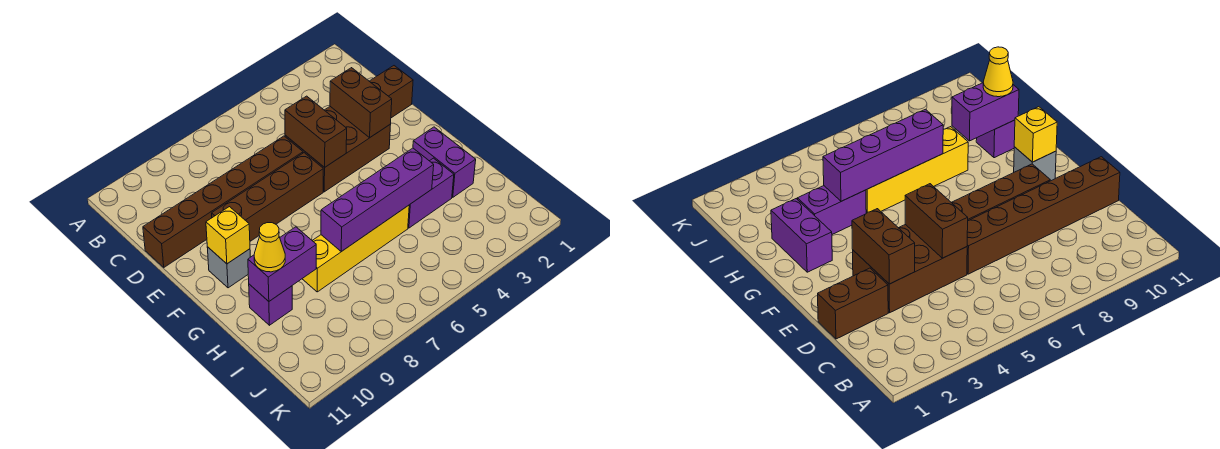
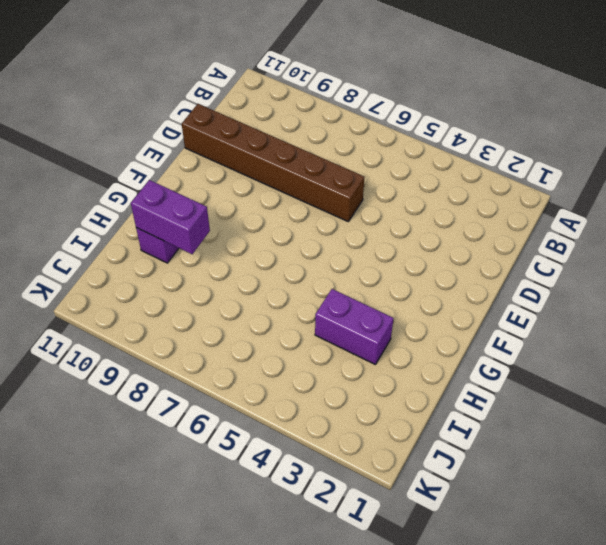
none -> brown 1x2 brick [369,66,413,118]
none -> brown 2x3 brick [285,107,391,192]
none -> brown 1x4 brick [212,153,323,241]

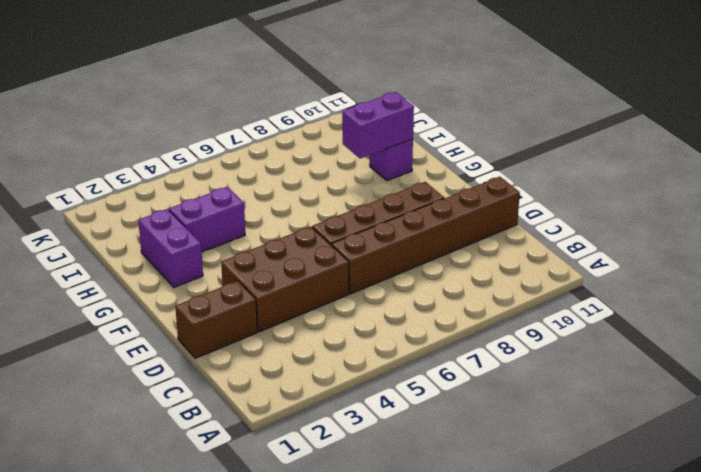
none -> grey 1x1 brick [207,247,250,288]
none -> yellow 1x4 brick [302,205,409,292]
none -> brown 1x2 brick [330,68,392,138]

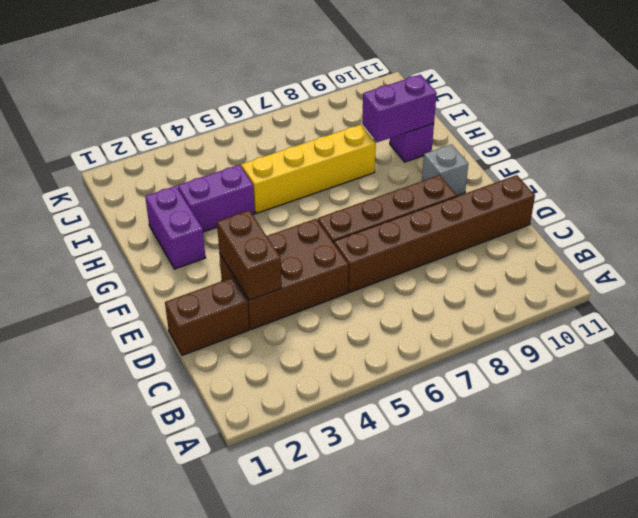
none -> brown 1x2 brick [285,96,347,167]
none -> yellow 1x1 brick [206,207,250,264]
none -> purple 1x4 brick [321,148,434,252]

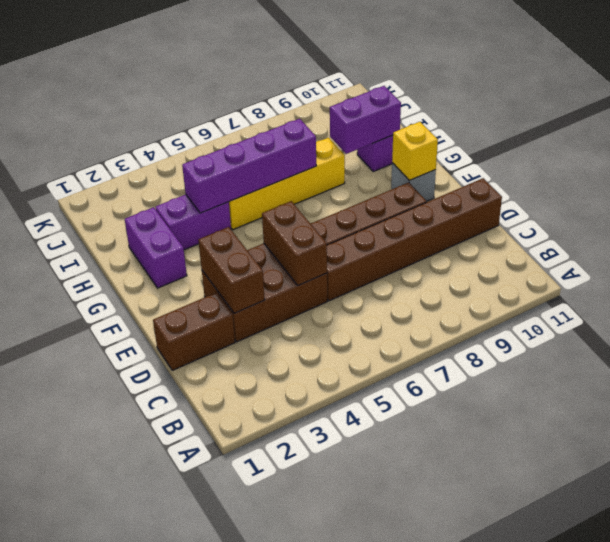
none -> yellow 1x1 cone [254,223,285,272]

